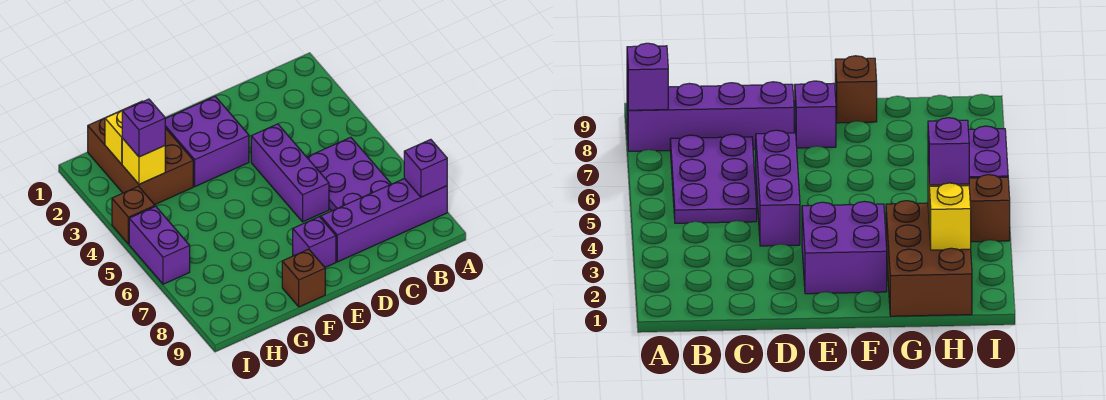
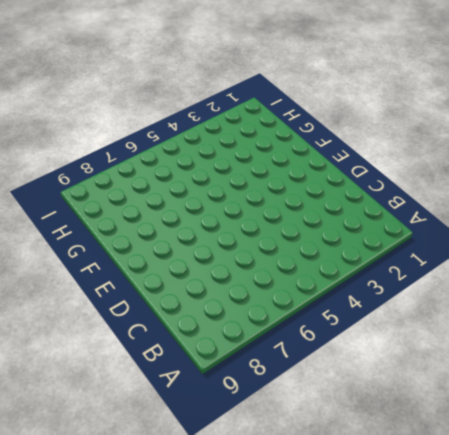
none -> purple 1x4 brick [321,178,447,262]
none -> purple 2x3 plate [307,137,391,211]
none -> purple 1x3 brick [251,124,329,222]

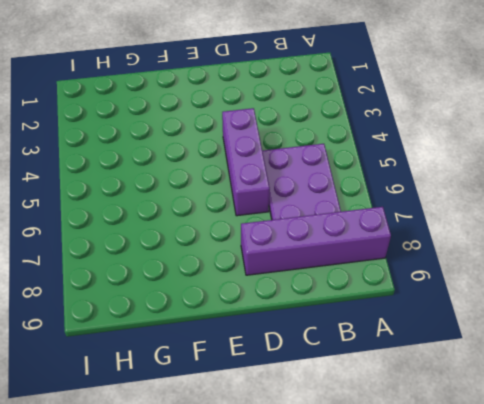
none -> purple 2x2 brick [165,97,249,186]
none -> purple 1x1 brick [293,217,336,267]
none -> brown 1x1 brick [282,249,325,307]

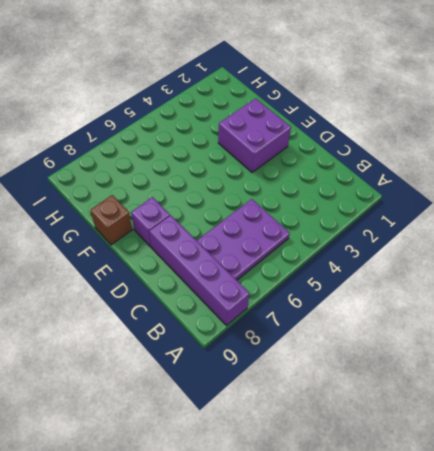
none -> purple 1x3 brick [251,124,329,222]
none -> brown 2x3 brick [88,101,193,205]
none -> brown 1x1 brick [112,186,155,244]

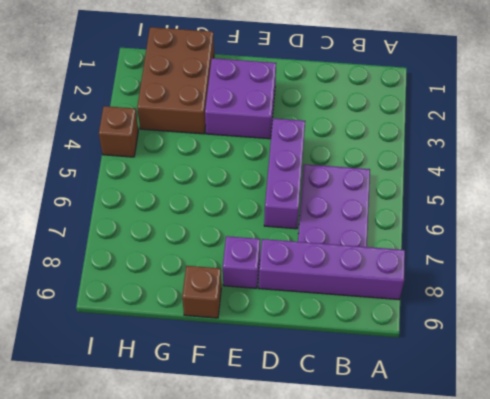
none -> purple 1x2 brick [129,206,190,284]
none -> purple 1x1 brick [404,139,447,197]
none -> yellow 1x1 brick [105,106,132,164]

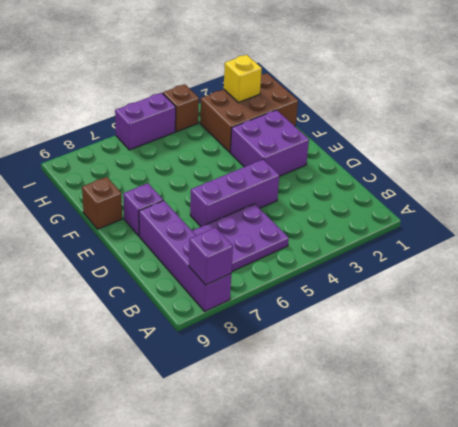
none -> yellow 1x1 brick [122,139,165,184]
none -> purple 1x1 brick [122,99,165,157]

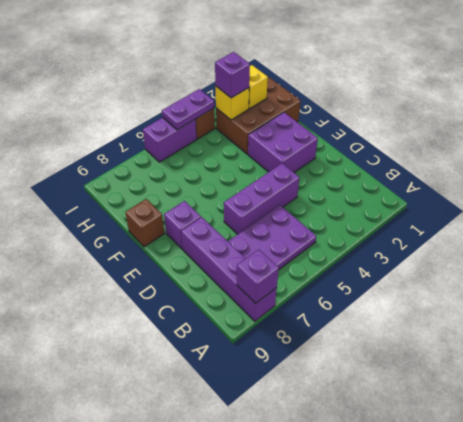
purple 1x2 plate [162,89,214,130] -> none

